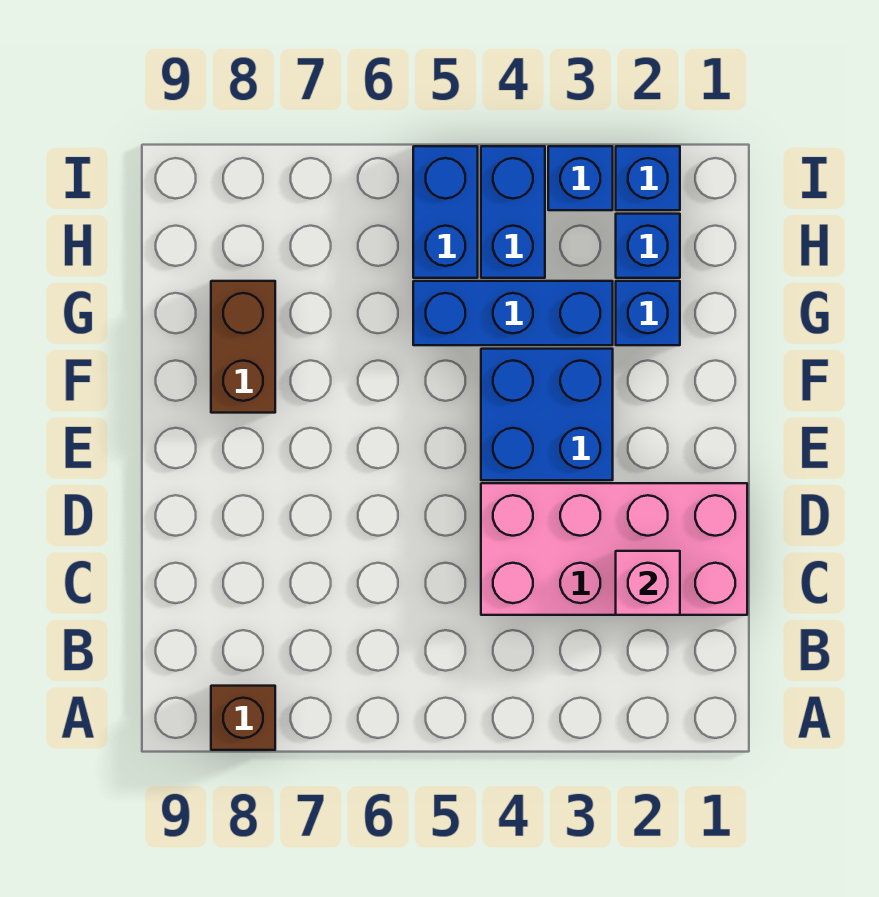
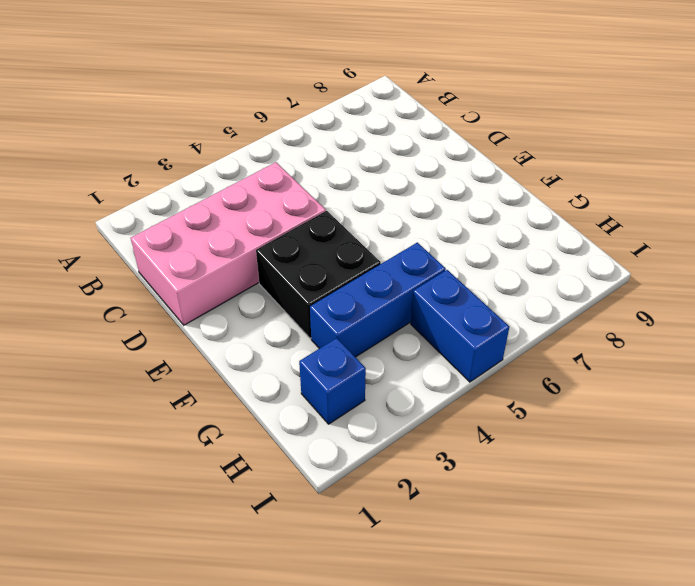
black 2x2 brick [256,211,381,338] -> blue 2x2 brick [481,349,613,480]
none -> brown 1x1 brick [211,686,275,750]
none -> brown 1x2 brick [211,281,275,413]
none -> blue 1x1 brick [616,281,680,345]

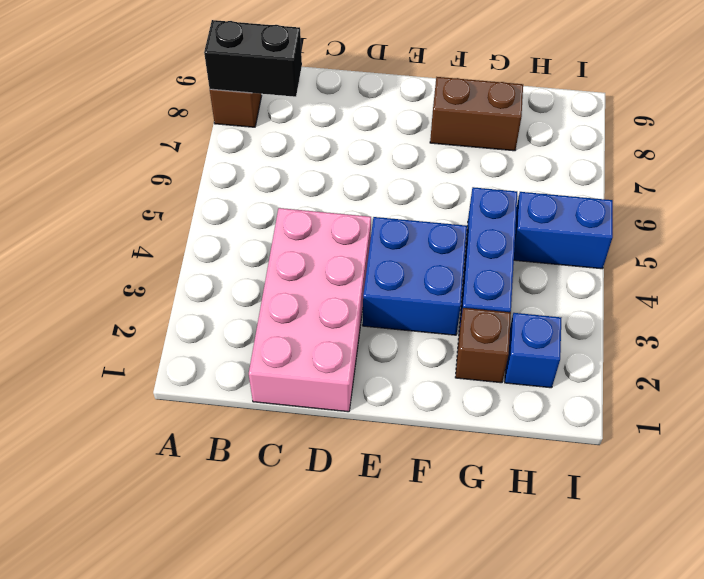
black 1x2 brick [204,20,302,97] -> none
brown 1x1 brick [455,308,511,383] -> blue 1x1 brick [616,281,680,345]
none -> blue 1x2 brick [481,146,545,278]
none -> blue 1x1 brick [616,146,680,210]
none -> blue 1x1 brick [548,146,613,210]

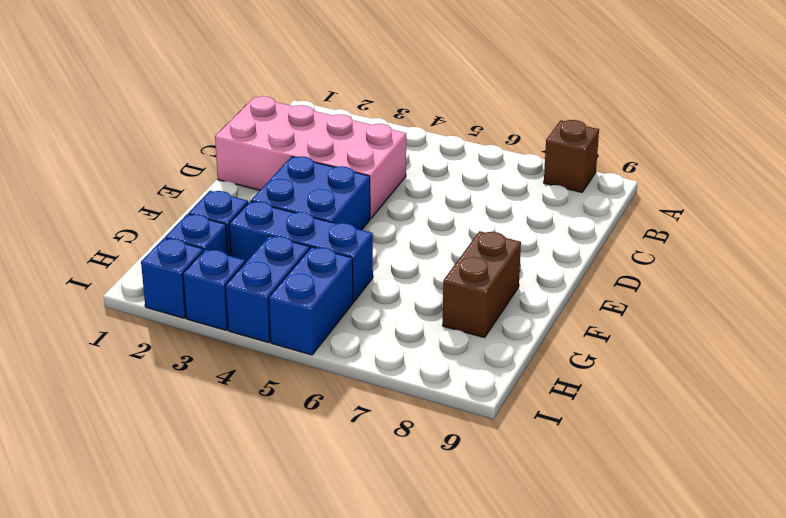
none -> pink 1x1 brick [616,551,680,615]

